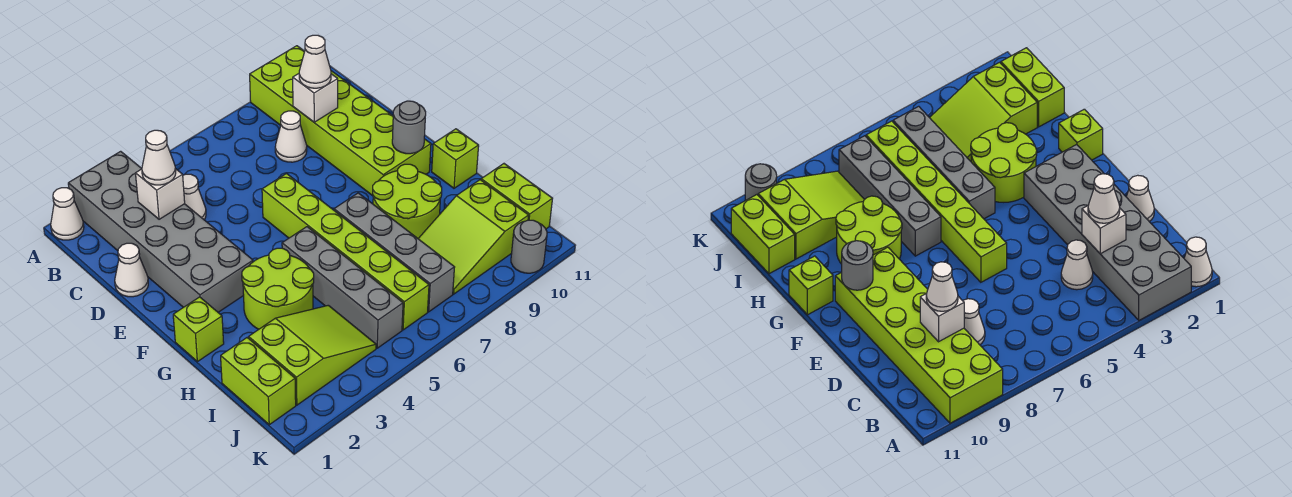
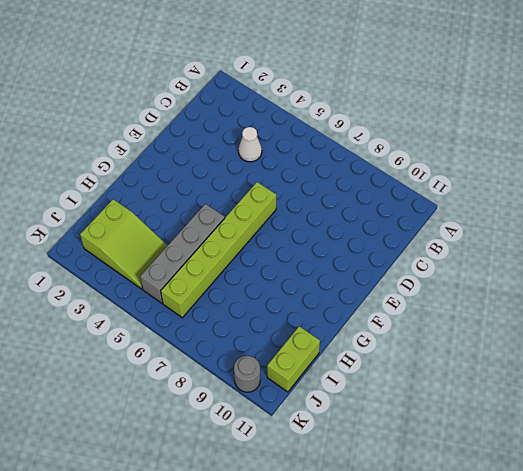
none -> white 1x1 cone [51,188,84,240]
none -> grey 2x6 brick [68,151,253,312]
none -> lime 2x6 brick [250,46,431,196]

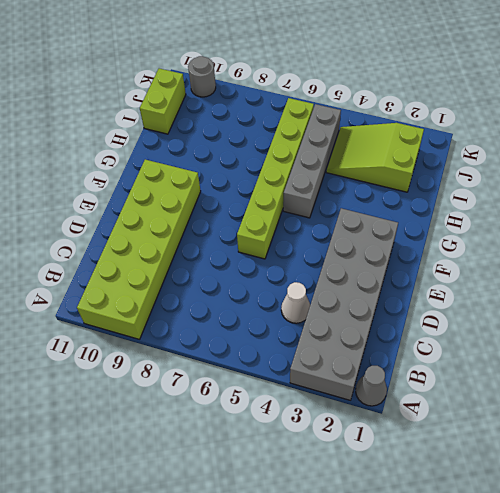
grey 1x1 cone [356,366,387,406] -> white 1x1 cone [51,188,84,240]
none -> white 1x1 cone [275,111,307,162]
none -> white 1x1 cone [115,243,148,297]
none -> lime 1x1 brick [173,297,224,362]

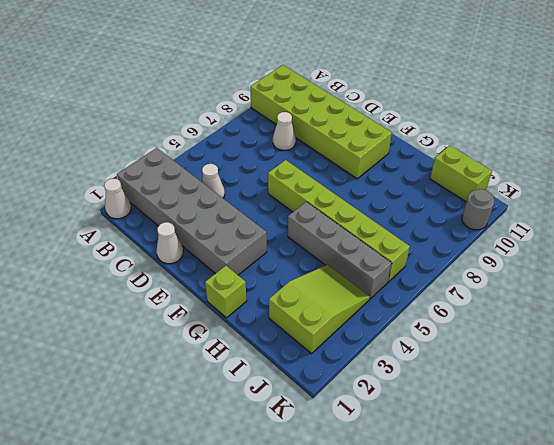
none -> lime 2x2 round brick [242,248,314,329]
none -> grey 1x4 brick [334,193,455,312]
none -> lime 2x2 round brick [373,164,442,238]

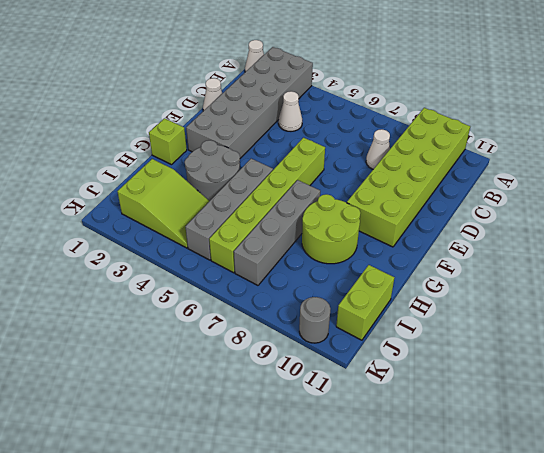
grey 2x2 round brick [185,140,240,201] -> lime 2x2 round brick [242,248,314,329]
none -> lime 1x1 brick [432,129,479,188]
none -> lime 1x2 brick [221,338,296,425]
none -> lime 2x3 slope [418,180,529,294]

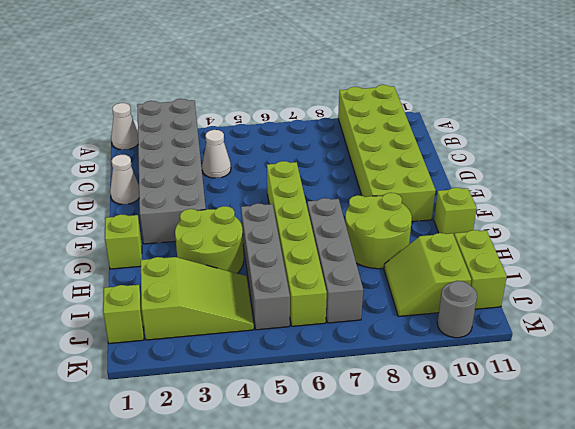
lime 2x2 slope [384,233,471,316] -> lime 2x3 slope [418,180,529,294]
lime 1x1 brick [103,285,144,344] -> lime 1x2 brick [221,338,296,425]
none -> white 1x1 cone [275,111,307,162]
none -> white 1x1 brick [135,169,185,219]
none -> white 1x1 brick [293,74,338,122]

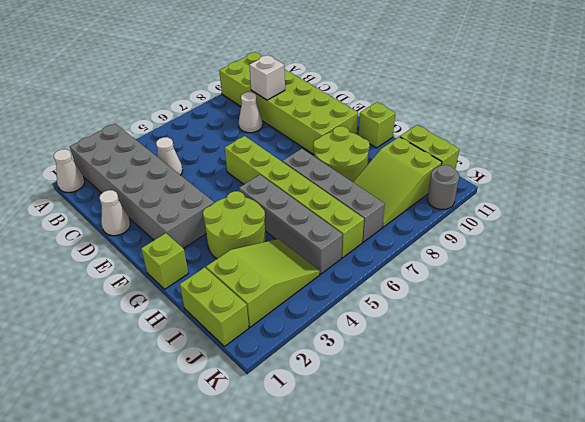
none -> white 1x1 brick [135,169,185,219]
none -> grey 1x1 round brick [392,101,426,154]
none -> white 1x1 cone [142,130,176,185]

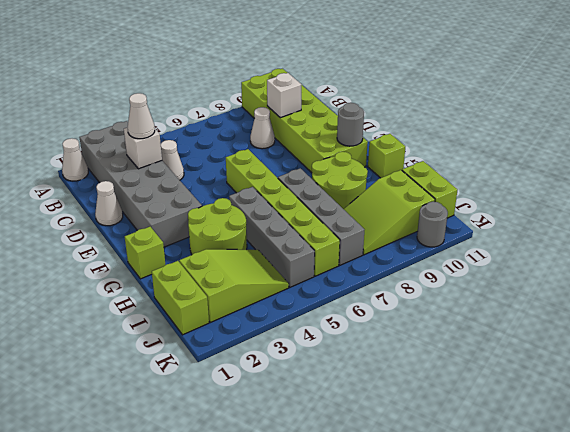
none -> white 1x1 cone [299,35,331,88]

